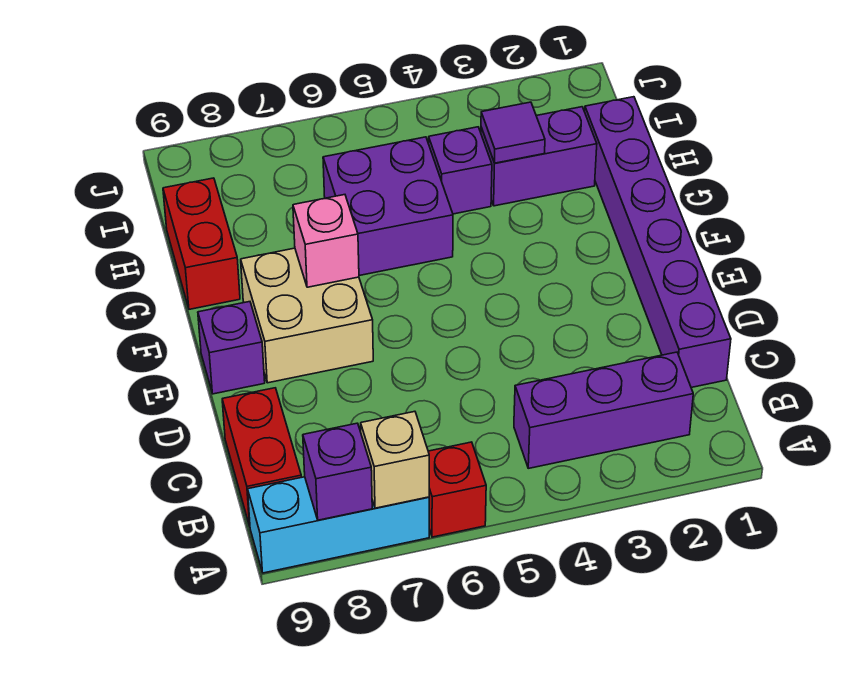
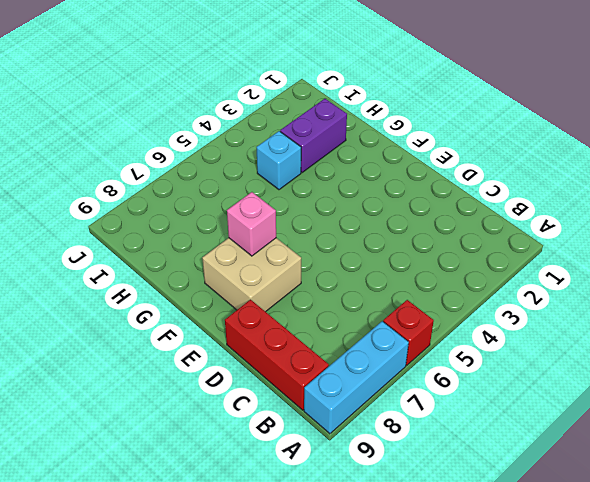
red 1x3 brick [225,299,329,410] -> red 1x2 brick [222,388,301,526]
cyan 1x1 brick [256,131,301,190] -> purple 1x1 brick [429,127,492,214]
none -> purple 1x3 brick [514,352,693,468]
none -> purple 1x6 brick [585,97,731,387]
none -> purple 1x1 brick [198,302,265,394]

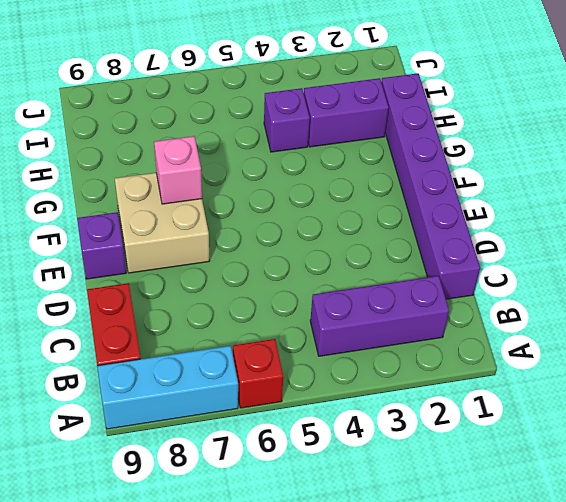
none -> purple 2x2 brick [323,137,453,276]
none -> red 1x2 brick [163,178,240,309]
none -> tan 1x1 brick [361,411,429,508]

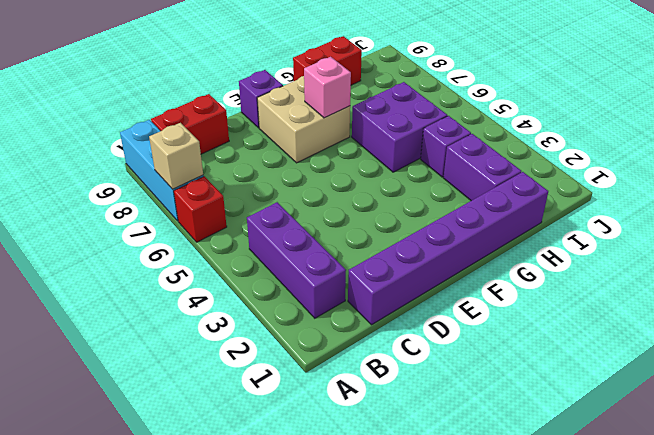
none -> purple 1x1 brick [303,423,372,520]
none -> purple 1x1 tile [481,102,545,163]

